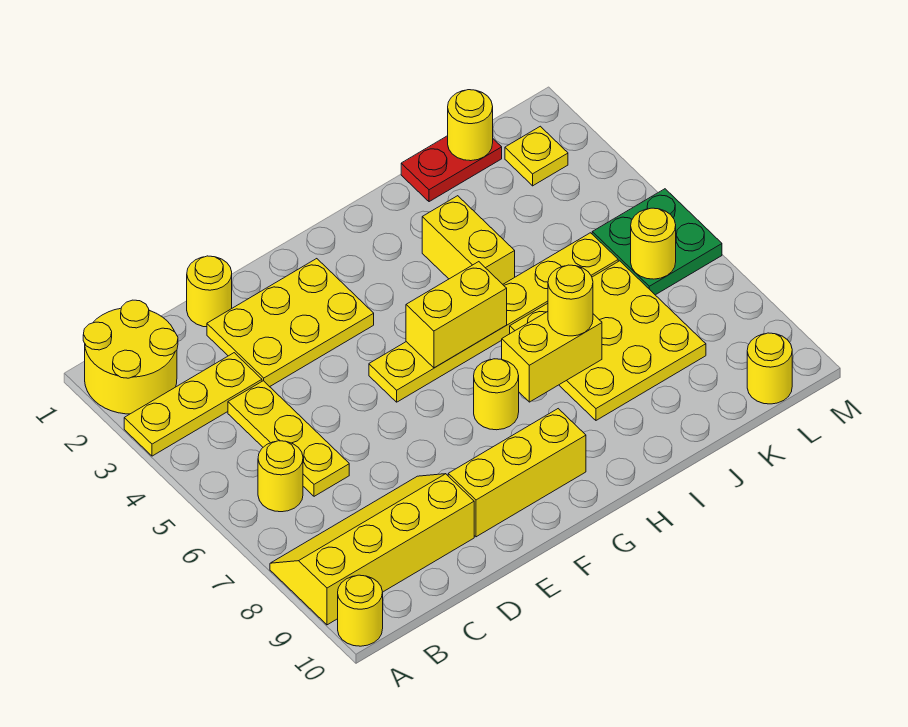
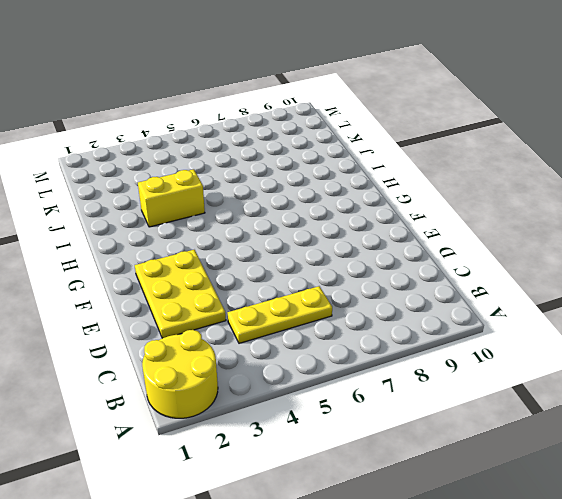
none -> yellow 1x3 plate [124,353,262,456]
none -> yellow 2x4 slope [270,474,474,625]
none -> yellow 1x1 round brick [338,575,383,646]

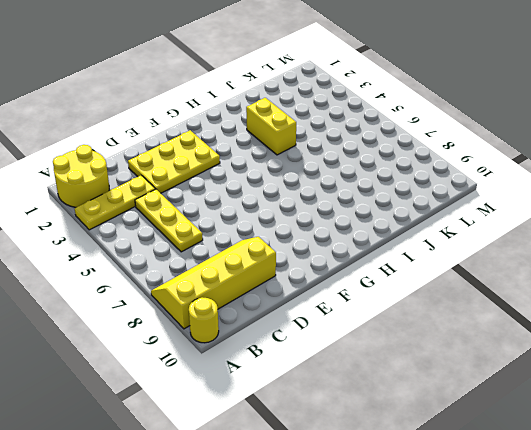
none -> yellow 1x1 round brick [258,441,303,512]
none -> yellow 1x1 round brick [187,256,232,327]
none -> yellow 1x3 brick [448,409,586,537]

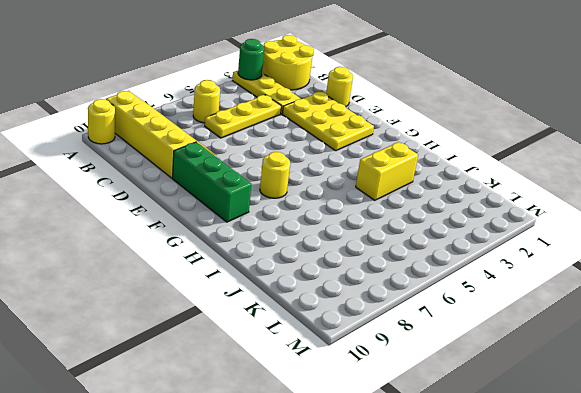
green 1x1 round brick [238,39,264,80] -> none
green 1x3 brick [173,142,251,222] -> yellow 1x3 brick [448,409,586,537]
none -> yellow 1x6 plate [369,233,618,402]
none -> yellow 3x3 plate [510,261,706,420]
none -> red 1x2 plate [401,136,502,202]

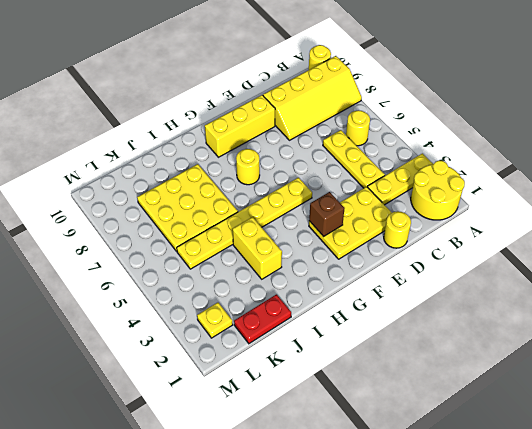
brown 1x1 brick [309,192,345,237] -> none
none -> green 2x2 plate [592,189,722,295]
none -> yellow 1x1 round brick [747,333,792,404]
none -> yellow 1x2 brick [406,262,507,368]

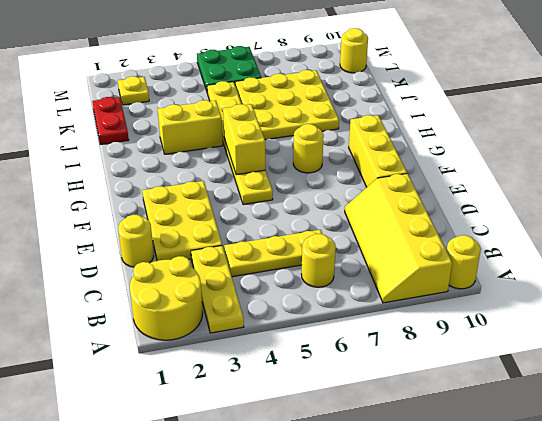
none -> yellow 1x2 brick [502,312,602,402]
none -> yellow 1x1 round brick [448,90,493,161]
none -> yellow 1x1 round brick [631,208,676,279]

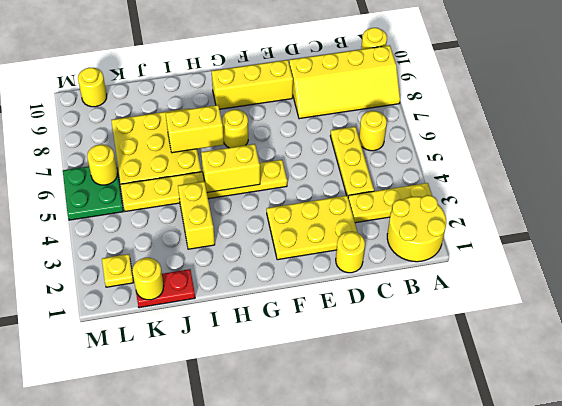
none -> yellow 1x1 round brick [548,265,593,336]

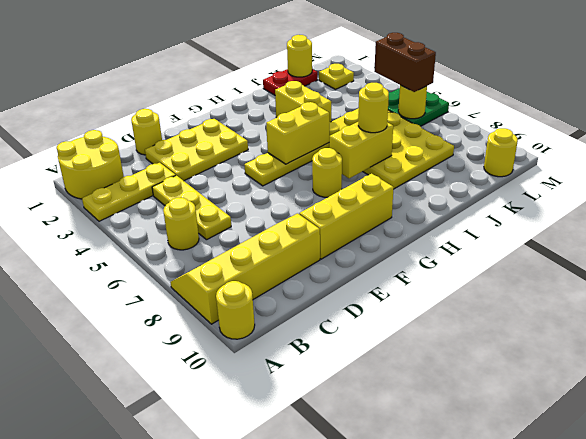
brown 1x2 brick [374,33,436,92] -> none

